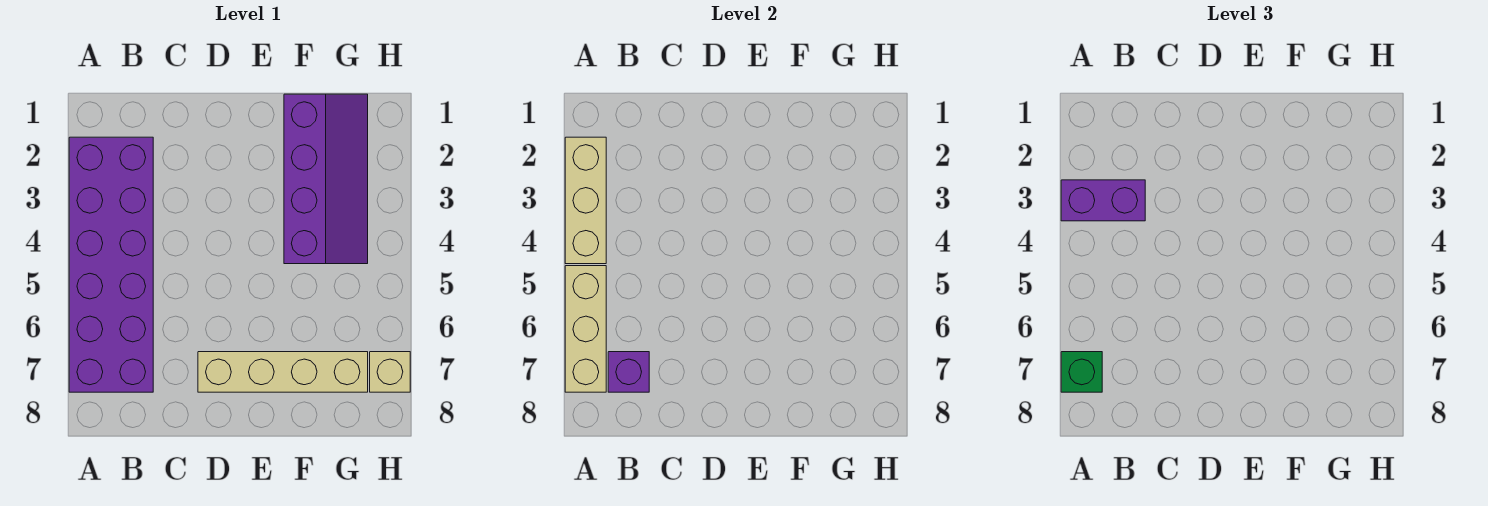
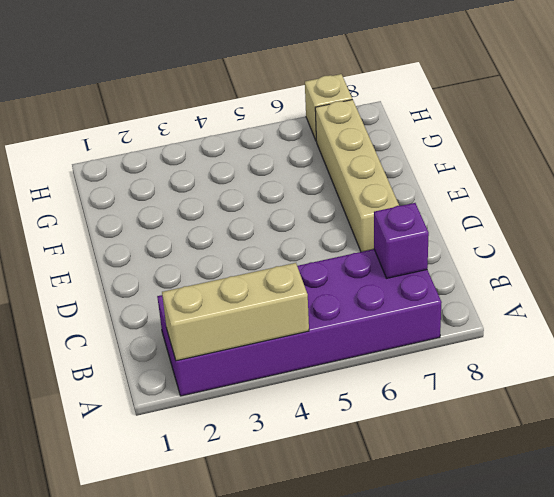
none -> purple 2x4 slope [284,94,368,264]
none -> tan 1x3 brick [565,266,606,392]

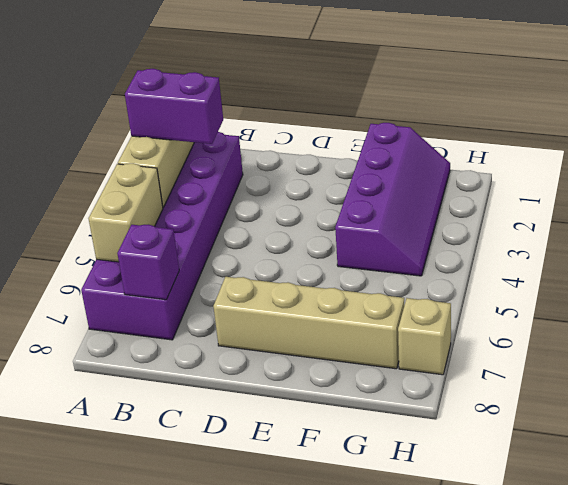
tan 1x2 brick [89,163,163,262] -> tan 1x3 brick [565,266,606,392]
none -> green 1x1 brick [1061,352,1102,392]

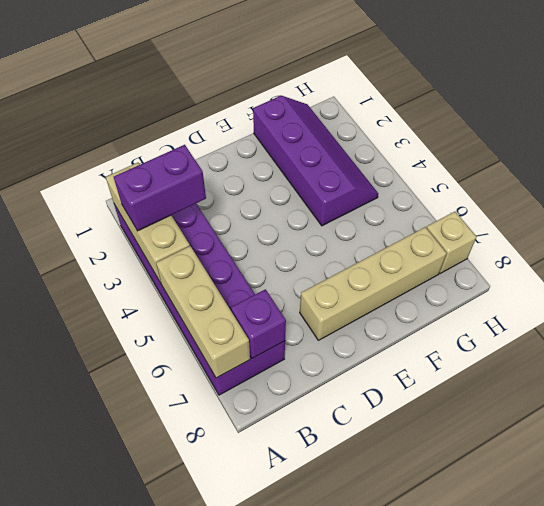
none -> green 1x1 brick [1061,352,1102,392]

